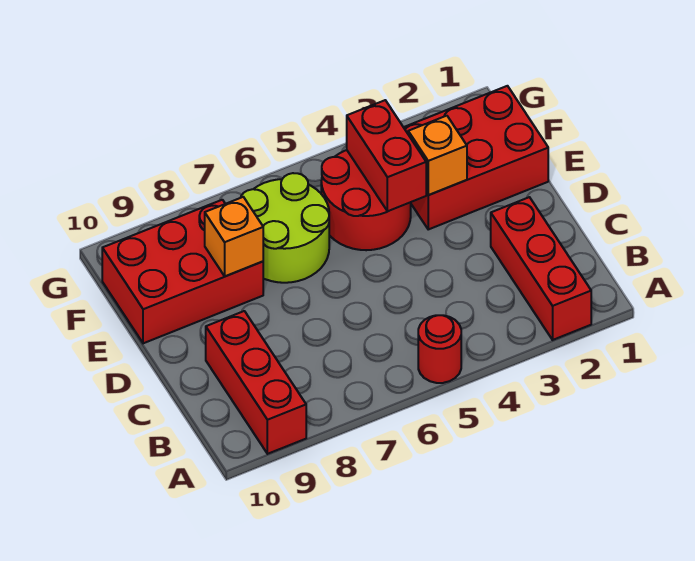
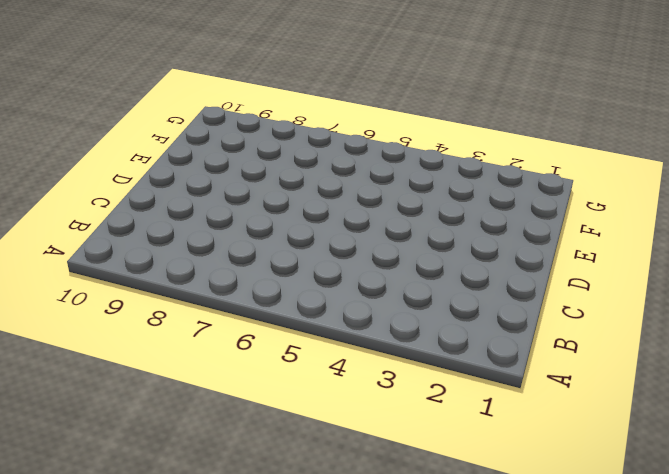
none -> red 1x3 brick [491,197,591,340]
none -> red 1x1 round brick [418,315,461,383]

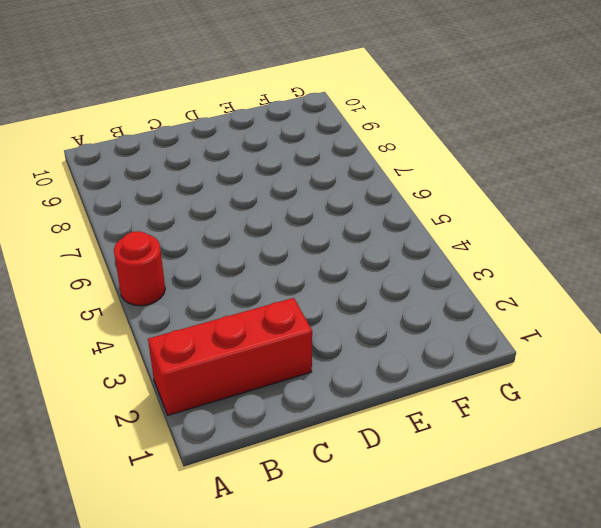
none -> red 1x3 brick [206,311,306,454]
none -> red 2x3 brick [404,86,548,229]

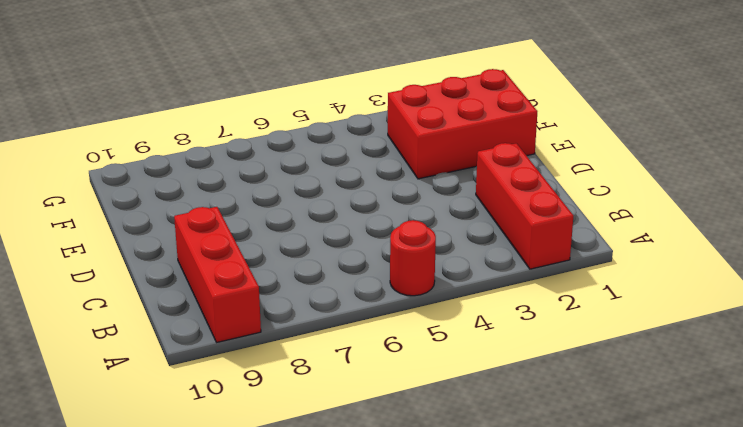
none -> red 2x2 round brick [321,150,411,250]
none -> lime 2x2 round brick [241,173,329,283]

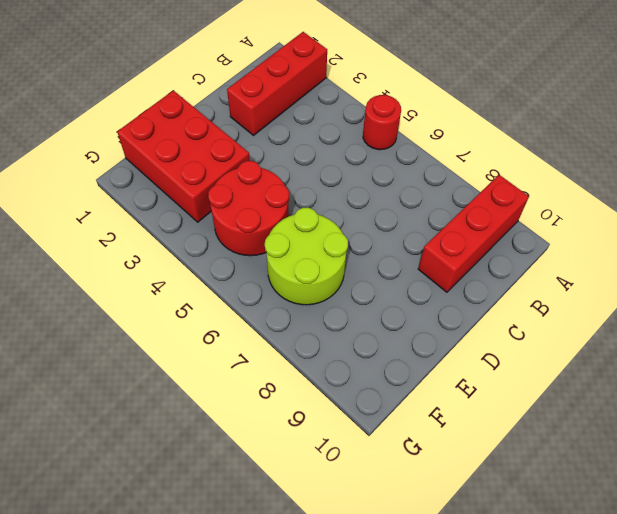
none -> red 2x3 brick [102,200,263,343]
none -> orange 1x1 brick [408,116,467,195]

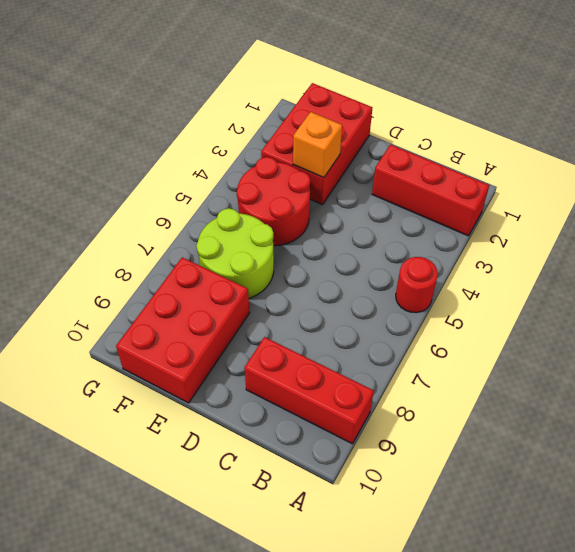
none -> red 1x2 brick [347,100,426,211]
none -> orange 1x1 brick [205,197,263,276]

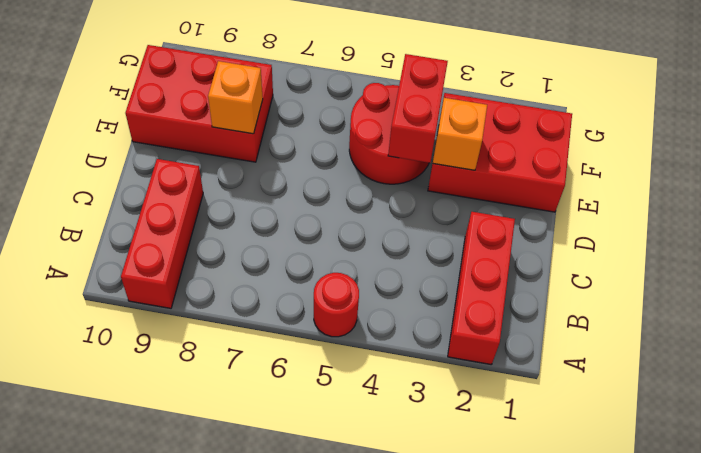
none -> lime 2x2 round brick [241,173,329,283]

